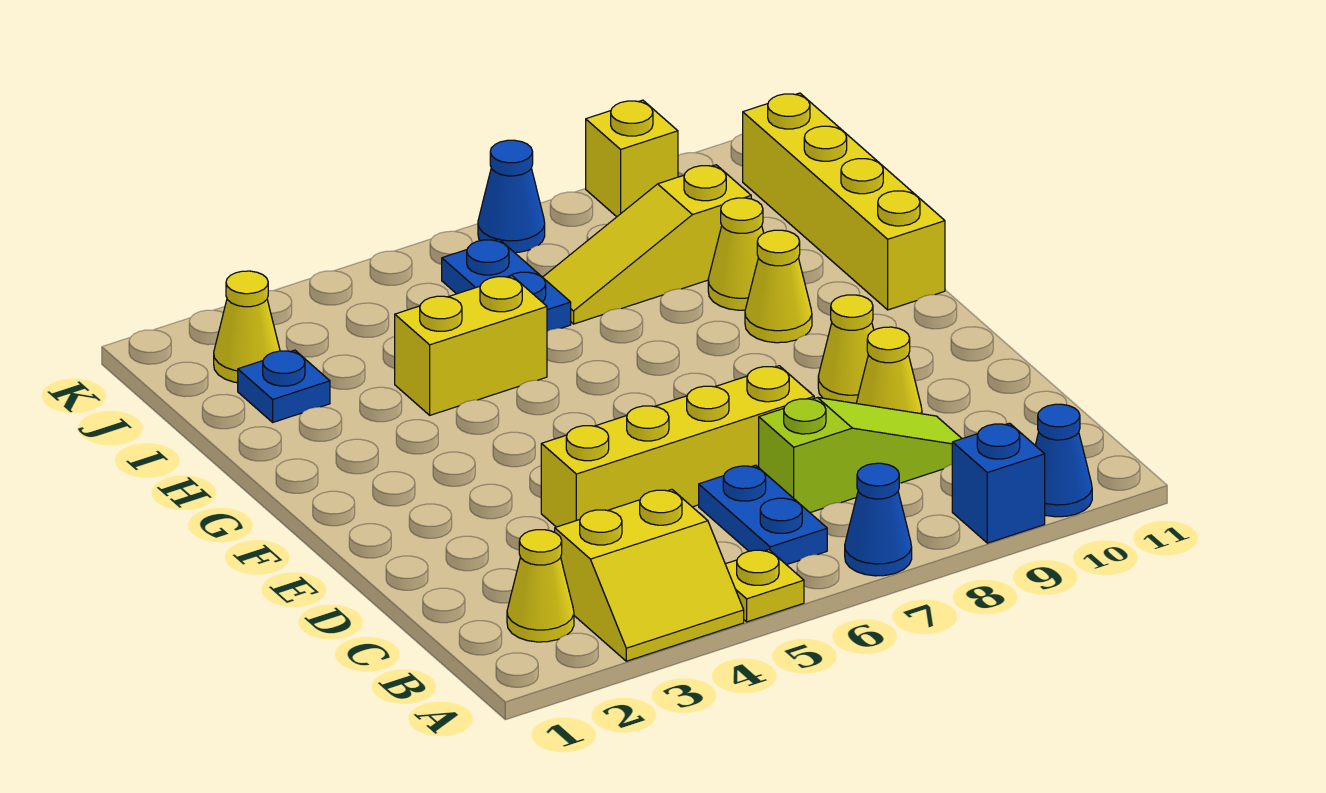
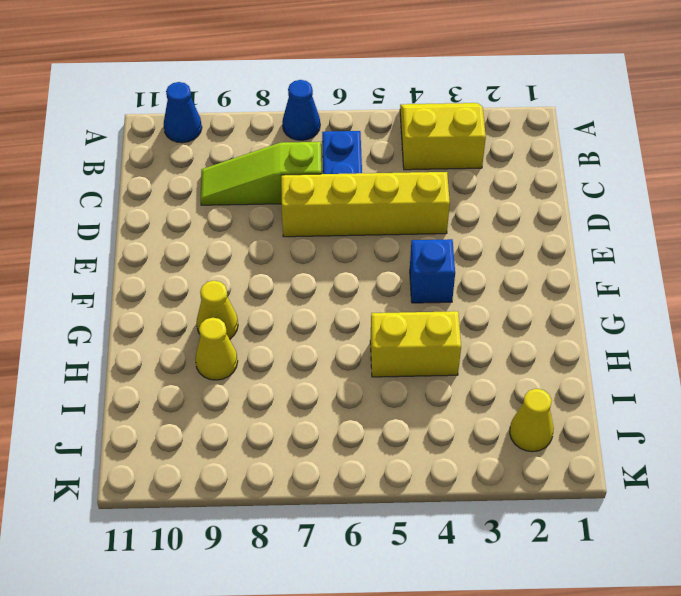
blue 1x1 brick [410,239,455,303] -> blue 1x1 brick moved to [952,423,1045,543]
none -> yellow 1x1 plate [725,550,804,622]
none -> yellow 1x1 cone [507,530,574,642]
none -> yellow 1x1 cone [856,327,922,414]

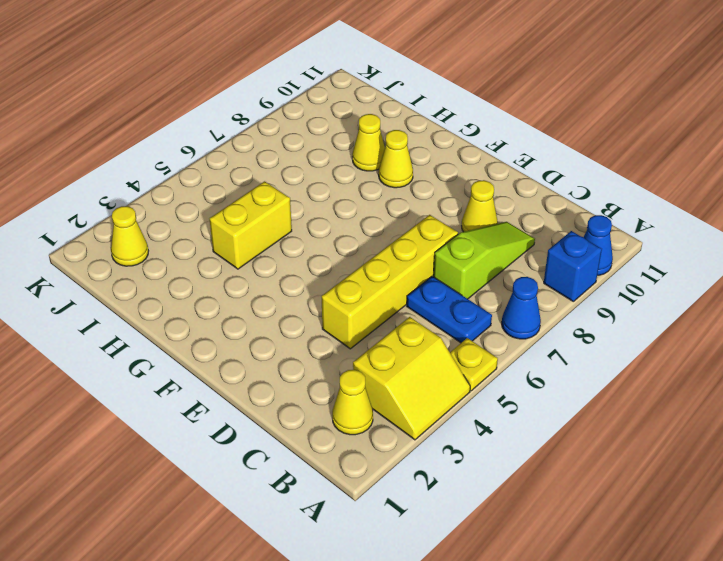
none -> yellow 1x1 cone [818,295,874,403]
none -> yellow 1x4 brick [743,93,945,310]
none -> blue 1x1 plate [238,350,330,422]

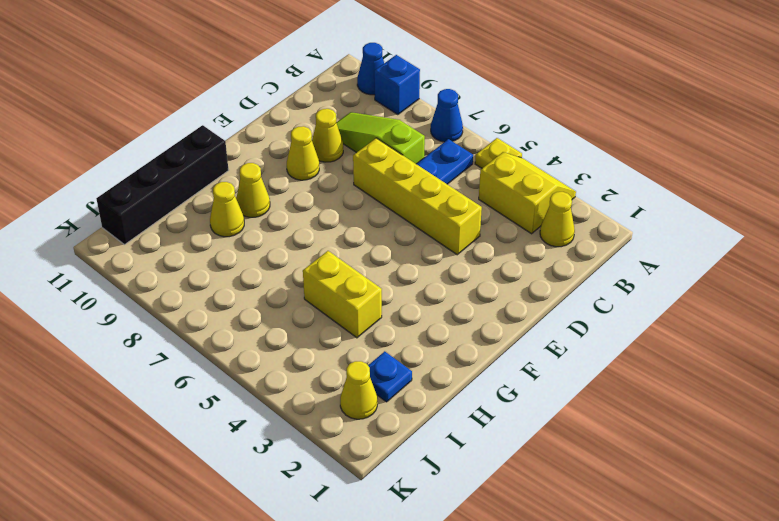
black 1x4 brick [96,125,228,245] -> yellow 1x4 brick [743,93,945,310]
none -> blue 1x2 plate [442,239,571,331]
none -> yellow 1x3 slope [543,165,751,324]
none -> blue 1x1 cone [478,140,545,253]

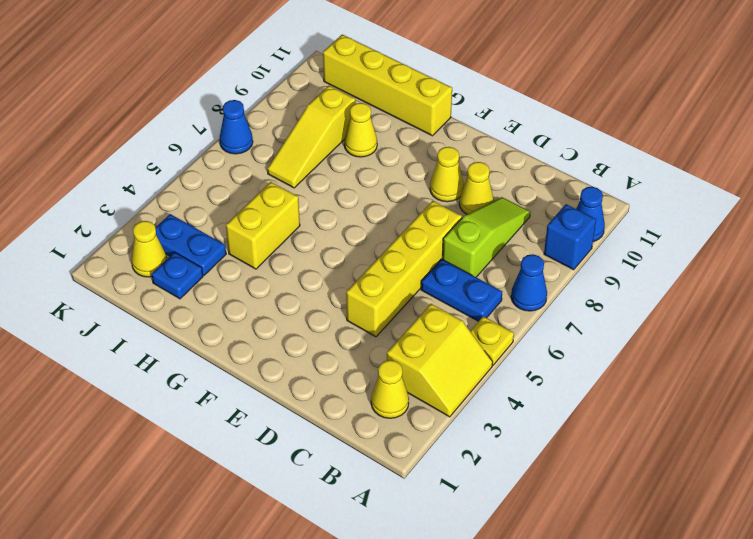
blue 1x2 plate [155,214,226,276] -> blue 1x2 plate moved to [442,239,571,331]
none -> yellow 1x1 cone [745,230,812,343]
none -> yellow 1x1 brick [586,100,678,217]

